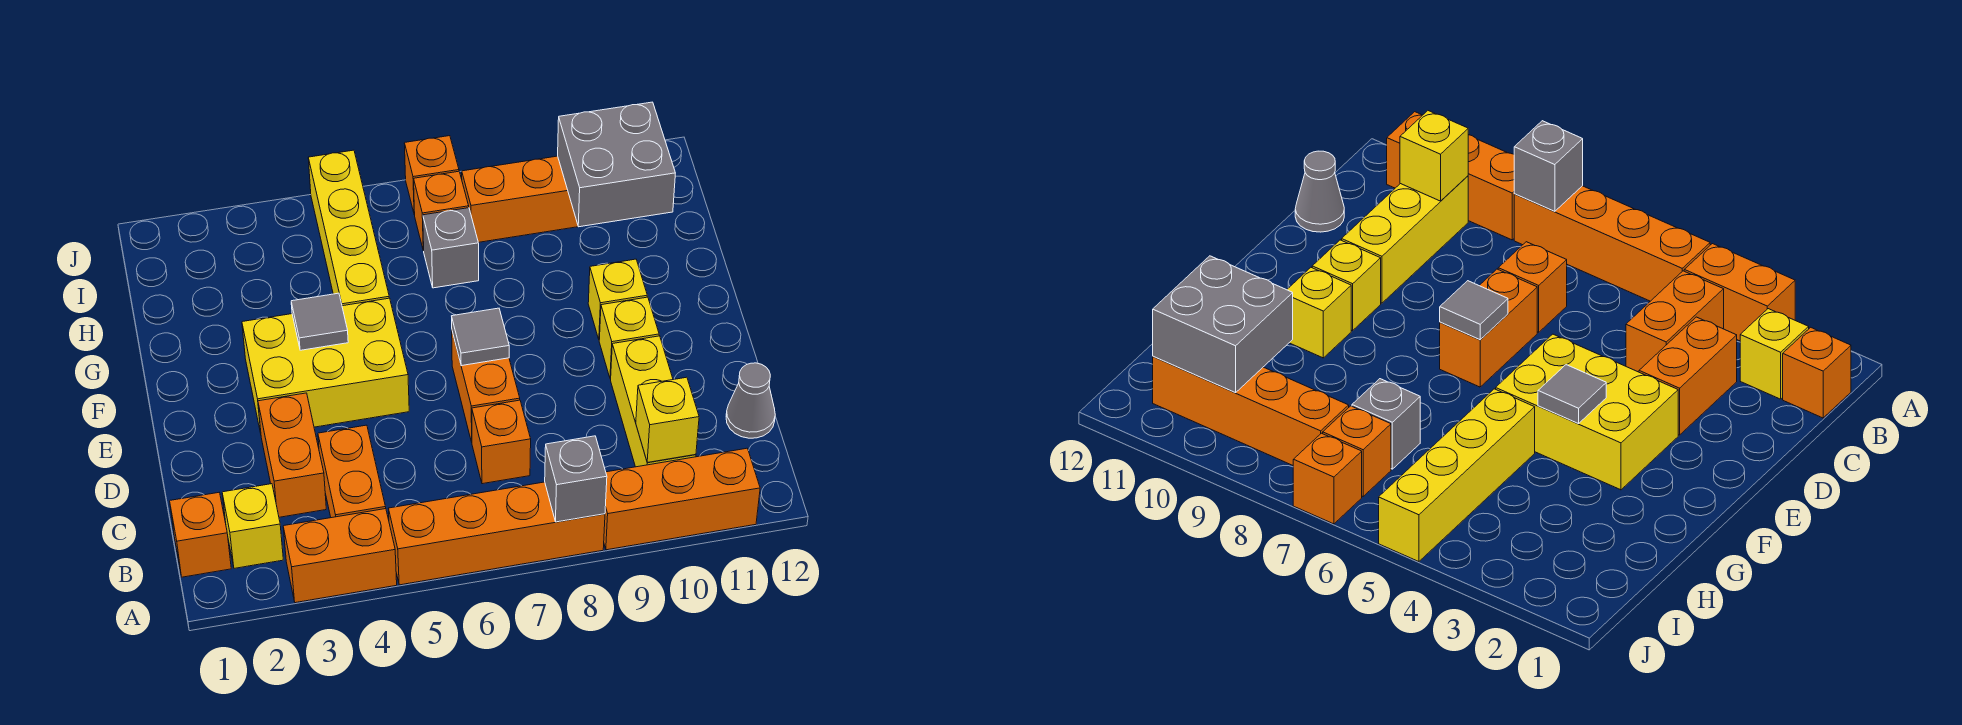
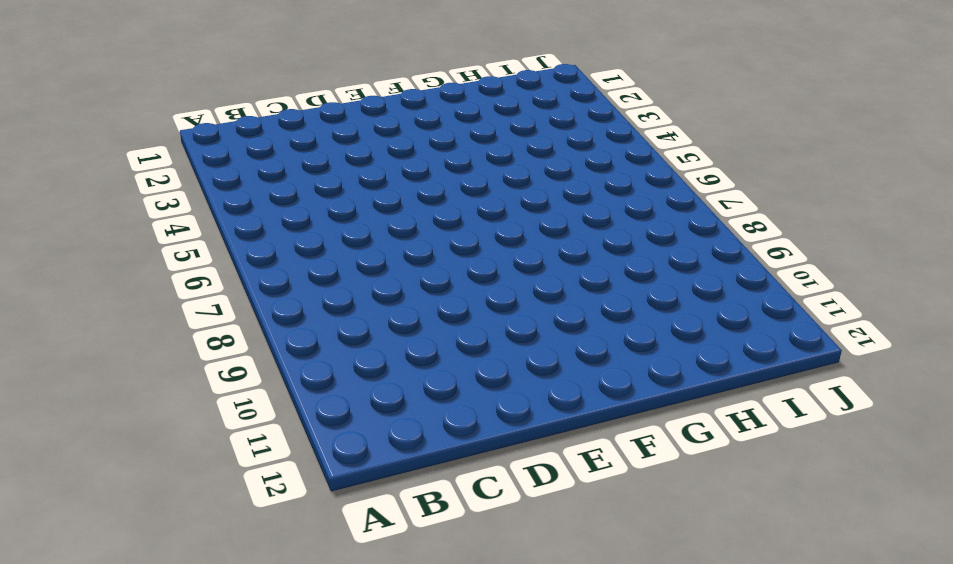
none -> orange 1x2 brick [283,509,397,603]
none -> orange 1x4 brick [388,482,605,585]
none -> orange 1x3 brick [604,448,760,550]

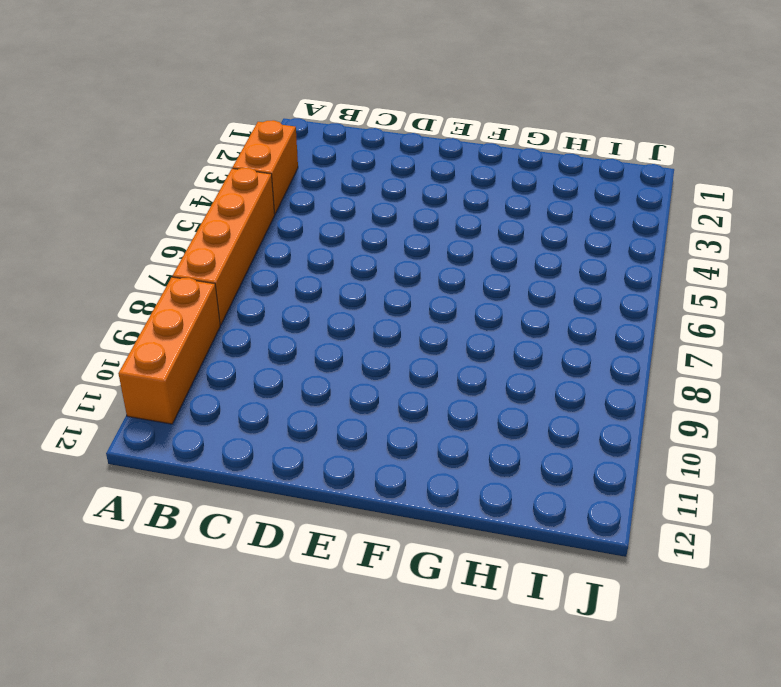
none -> orange 1x1 brick [170,493,231,577]
none -> yellow 1x1 brick [222,484,283,568]
none -> orange 1x2 brick [318,425,386,518]

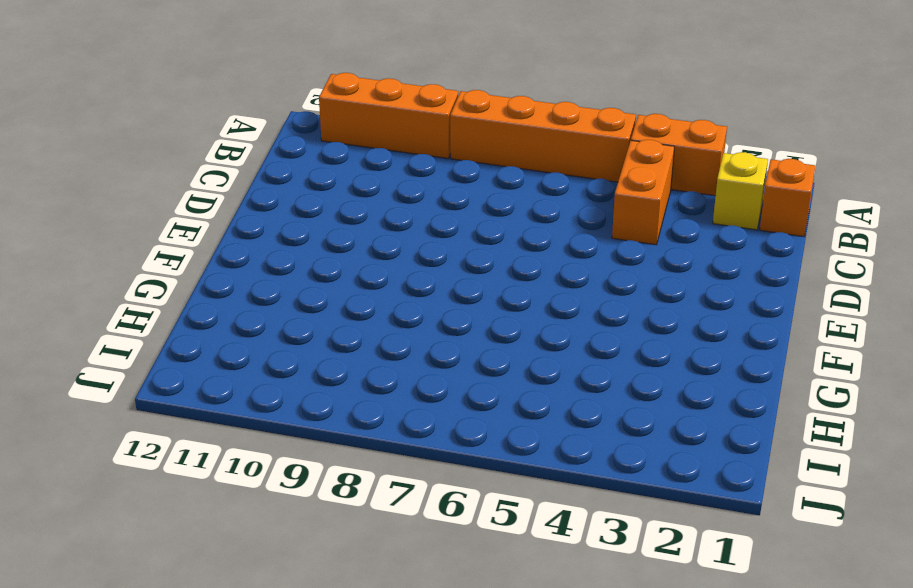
none -> yellow 1x3 brick [611,336,696,467]
none -> orange 1x2 brick [258,393,326,517]
none -> orange 1x1 brick [472,400,531,484]

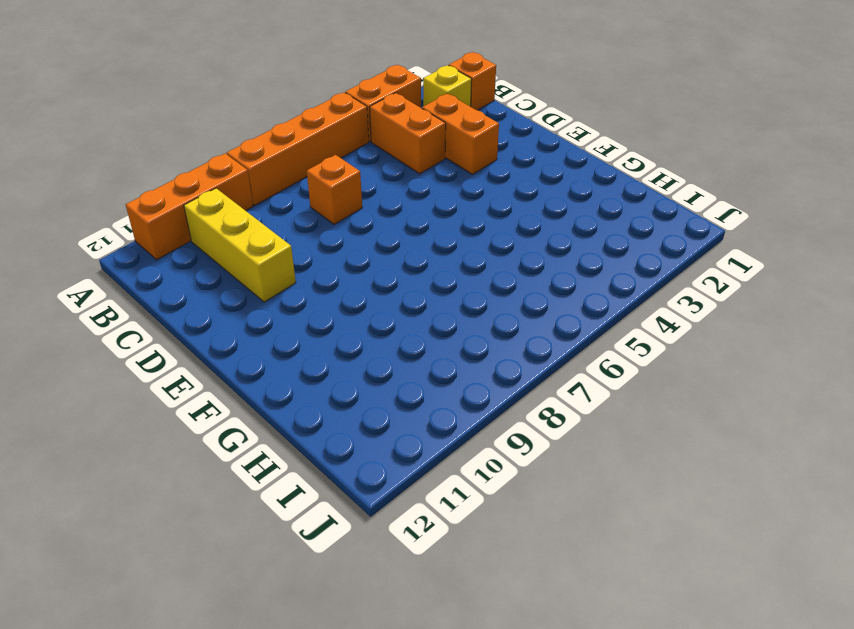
none -> grey 1x1 cone [726,363,775,438]
none -> orange 1x2 brick [452,332,520,442]
none -> yellow 2x3 brick [242,298,409,433]

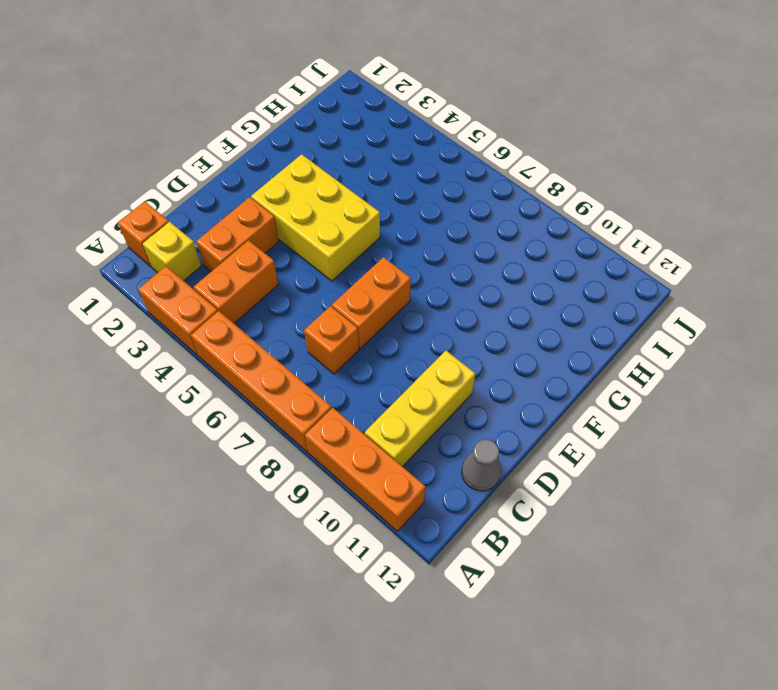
none -> yellow 1x1 brick [599,297,659,379]
none -> yellow 1x1 brick [588,259,647,340]
none -> yellow 1x4 brick [308,150,389,306]

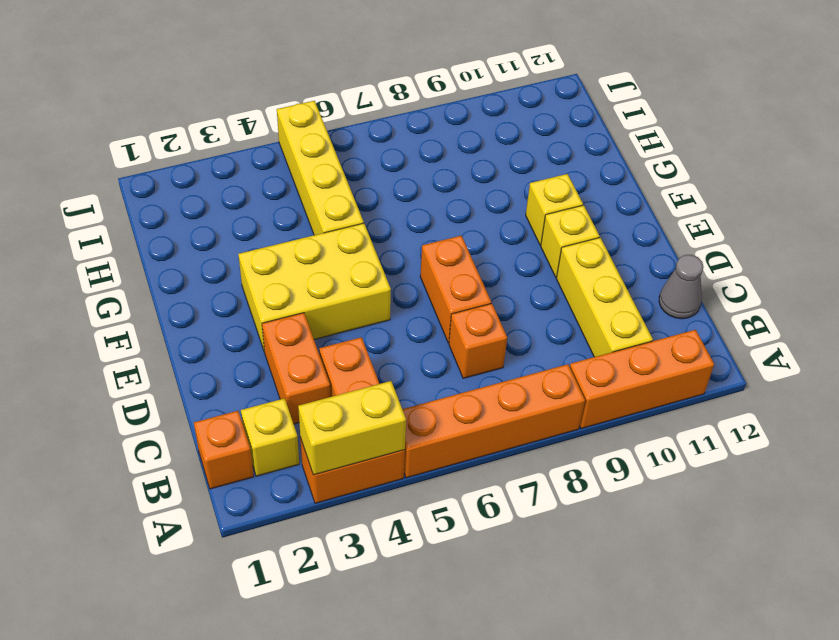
yellow 1x2 brick [298,381,406,475] -> none
none -> grey 1x1 brick [423,208,479,288]
none -> orange 1x1 brick [414,171,469,251]
none -> orange 1x4 brick [462,156,578,242]

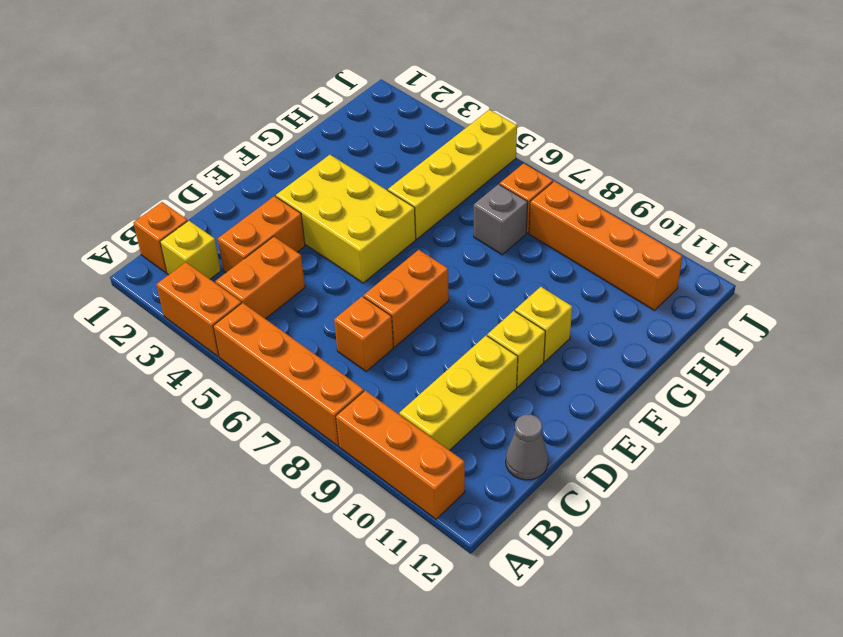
none -> orange 1x1 brick [404,136,459,214]
none -> grey 1x1 brick [545,436,607,522]
none -> yellow 1x1 brick [636,377,699,462]

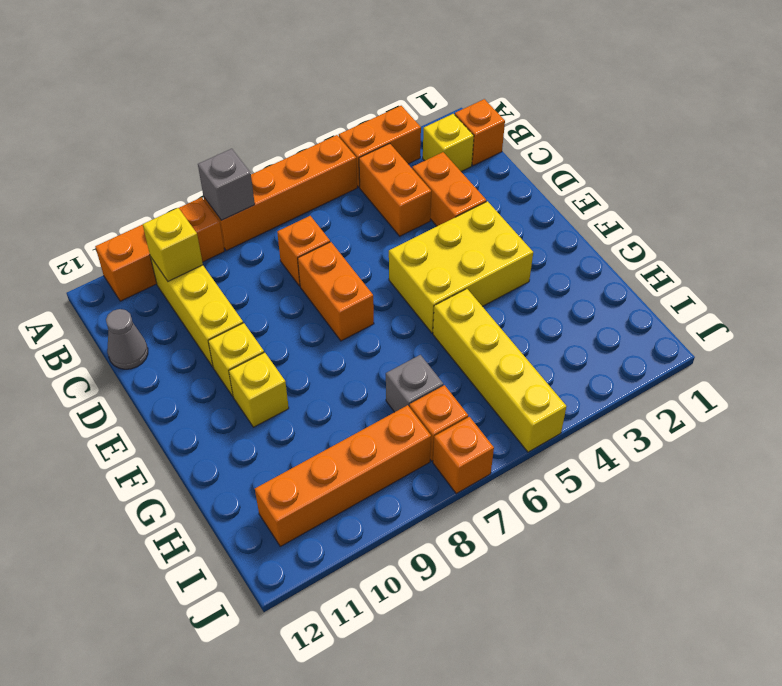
none -> grey 1x1 tile [452,308,509,366]
none -> grey 1x1 tile [291,293,348,350]
none -> grey 2x2 brick [558,102,675,227]

